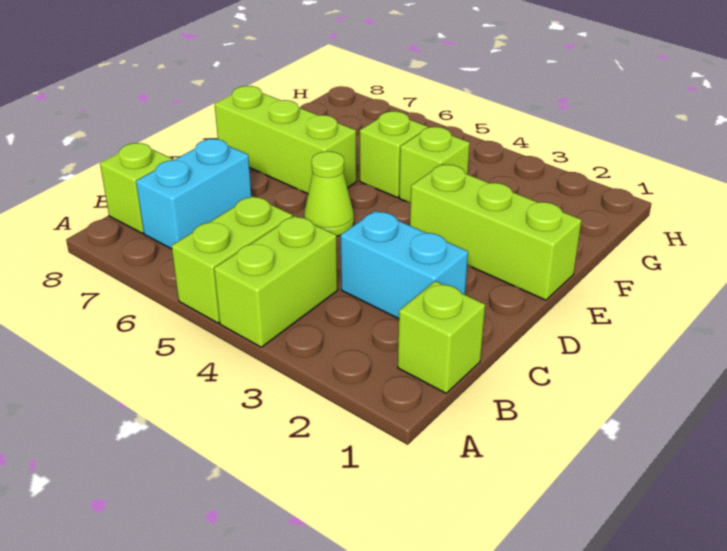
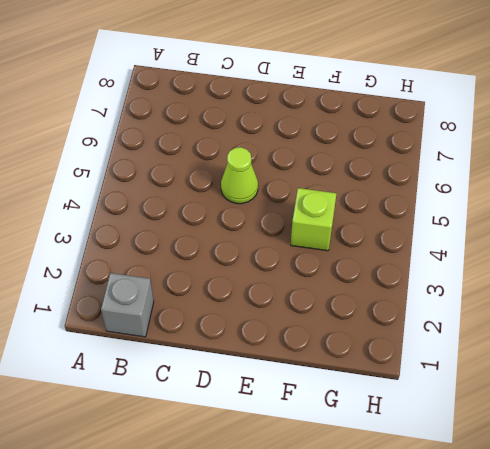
grey 1x1 brick [101,273,154,337] -> lime 1x1 brick [398,281,485,393]
none -> lime 1x2 brick [214,216,338,347]
none -> lime 1x2 brick [172,196,292,323]

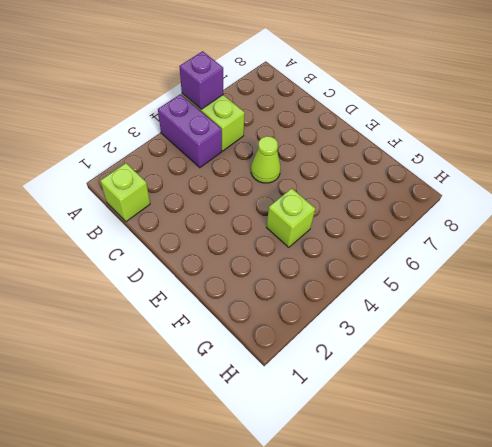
purple 1x2 brick [158,94,222,168] -> lime 1x2 brick [214,216,338,347]
purple 1x1 brick [179,51,223,109] -> none
none -> cyan 1x2 brick [136,139,251,249]
none -> lime 1x1 brick [100,143,173,233]

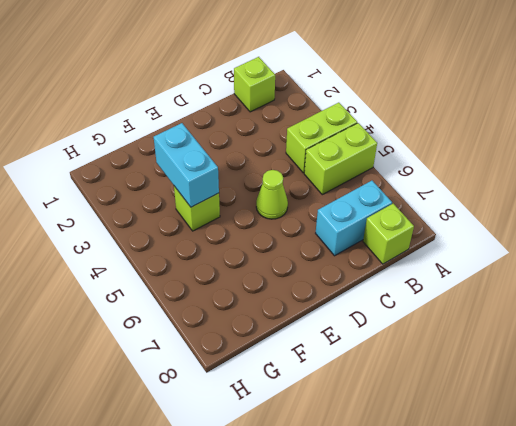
cyan 1x2 brick [154,123,219,207] -> cyan 1x2 brick moved to [341,211,468,319]
none -> lime 1x3 brick [410,164,582,300]
none -> lime 1x3 brick [215,86,356,194]

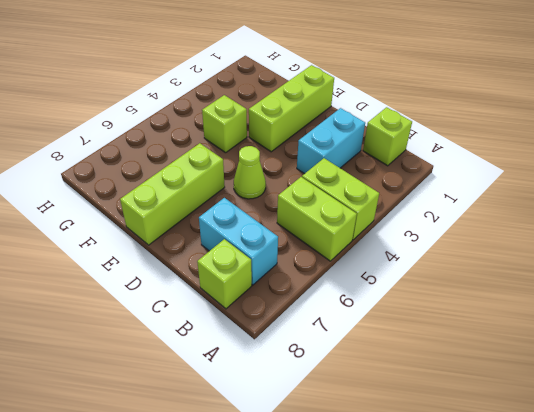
none -> lime 1x1 brick [360,111,428,197]

